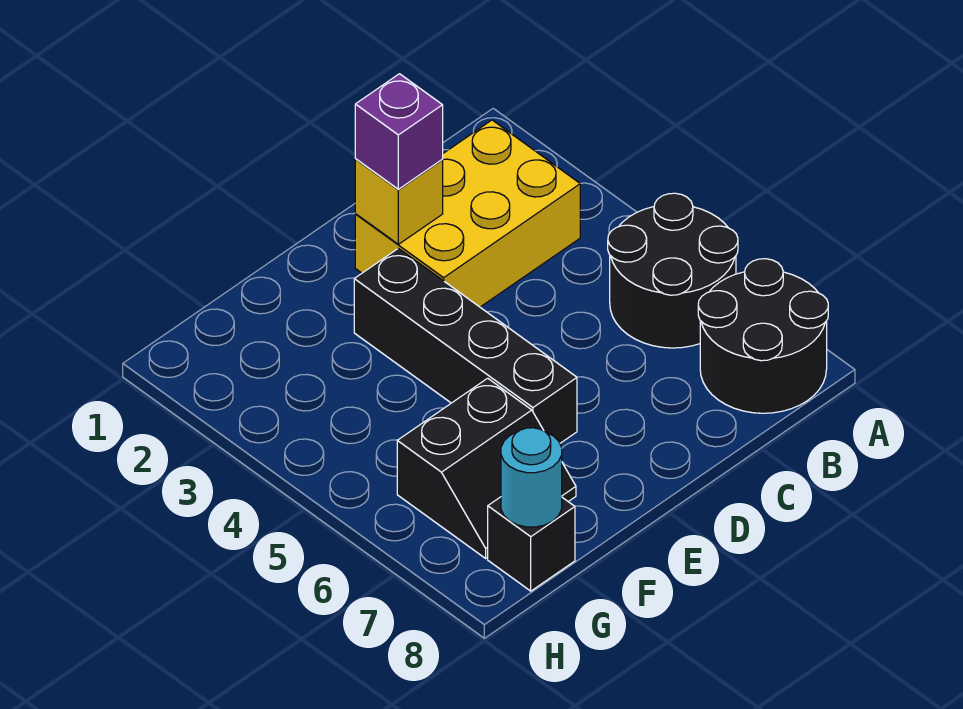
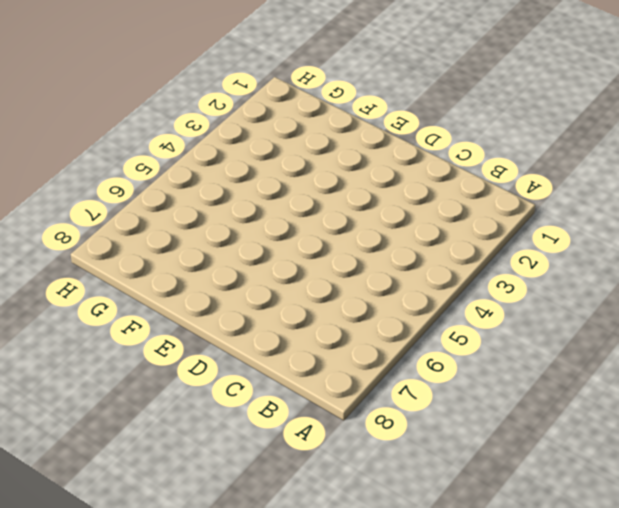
none -> black 2x2 round brick [608,193,738,348]
none -> black 2x2 round brick [698,259,828,413]

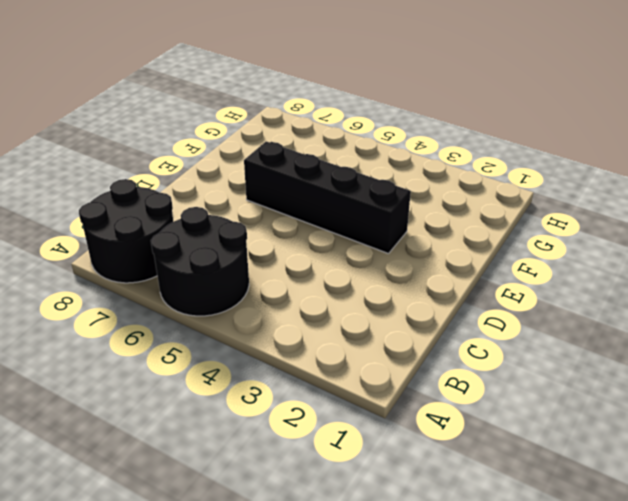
none -> yellow 2x3 brick [355,120,580,307]
none -> black 2x2 slope [397,378,576,558]

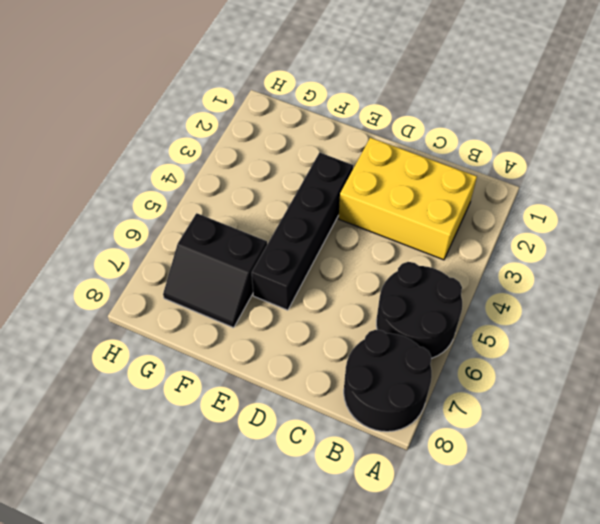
none -> black 1x1 brick [488,497,575,591]
none -> yellow 1x1 brick [355,159,443,244]

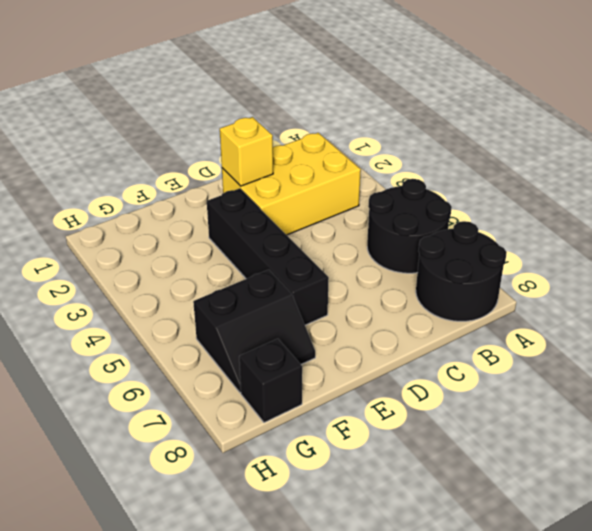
none -> cyan 1x1 round brick [501,428,562,527]
none -> purple 1x1 brick [355,74,443,189]

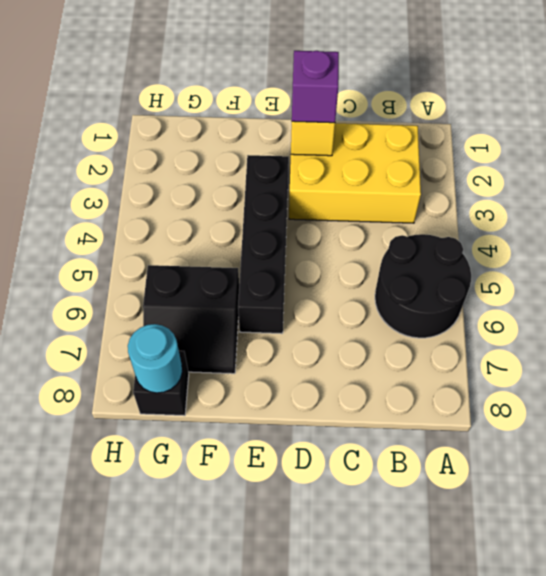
none -> black 2x2 round brick [698,259,828,413]

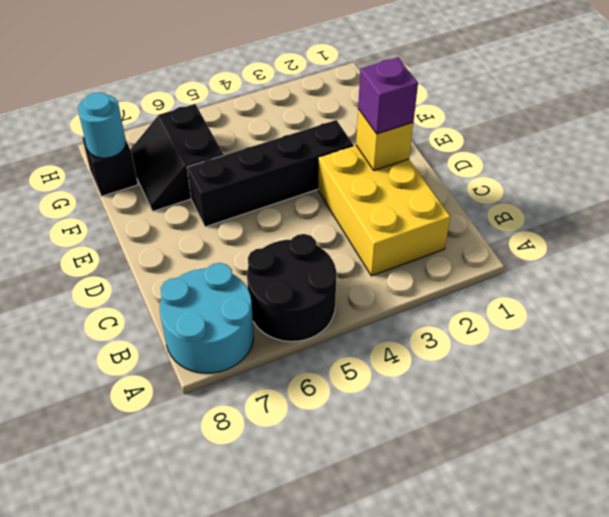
cyan 2x2 round brick [160,263,254,373] -> black 2x2 round brick [698,259,828,413]

